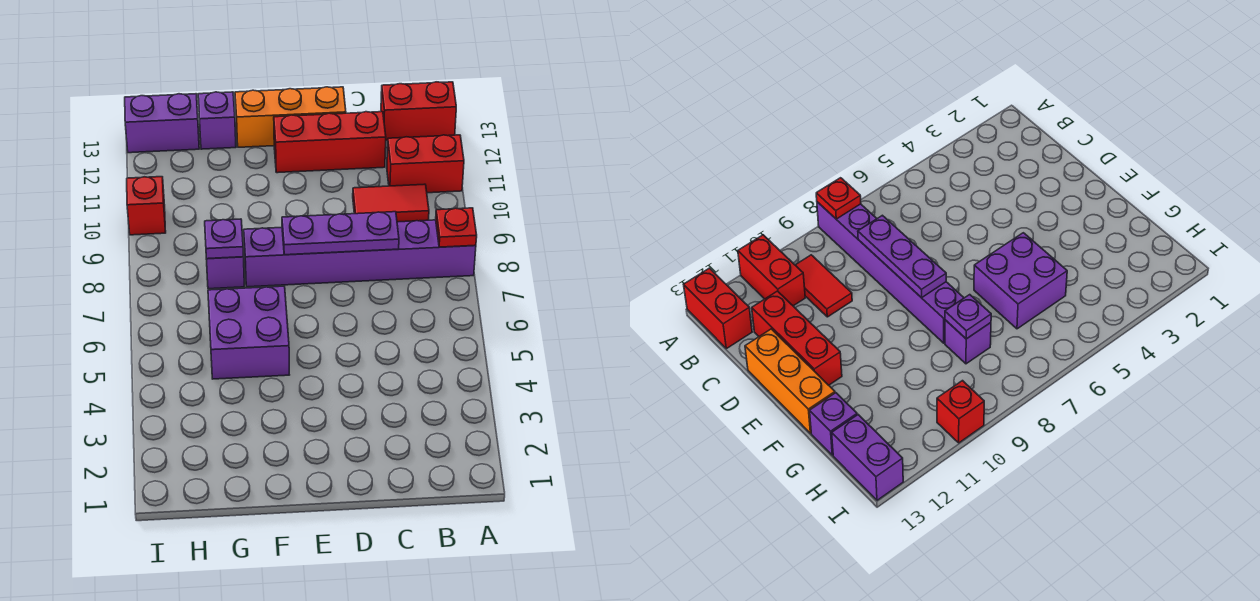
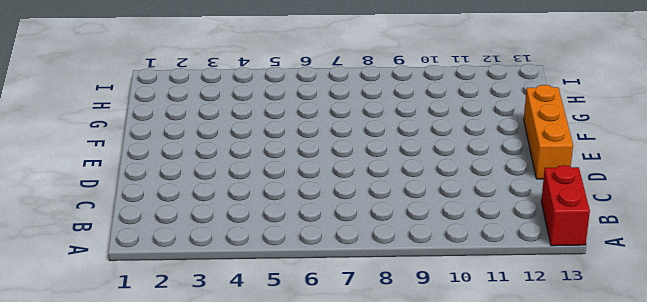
none -> purple 1x6 brick [244,220,476,287]
none -> red 1x2 brick [387,135,464,193]
none -> red 1x2 tile [353,184,429,222]

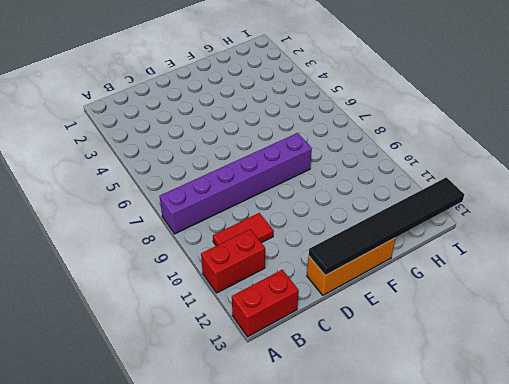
black 1x6 tile [309,177,464,275] -> none
none -> red 1x3 brick [274,112,386,173]
none -> purple 2x2 brick [208,286,289,379]
none -> purple 1x1 brick [206,257,244,289]

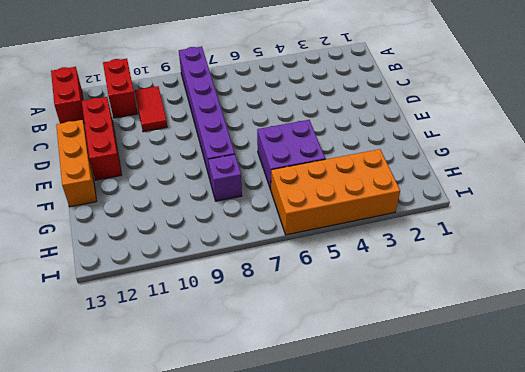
orange 2x4 brick [271,149,400,235] -> none
none -> purple 1x1 brick [198,92,236,149]
none -> purple 1x2 brick [125,94,199,153]
none -> red 1x1 brick [127,177,166,235]

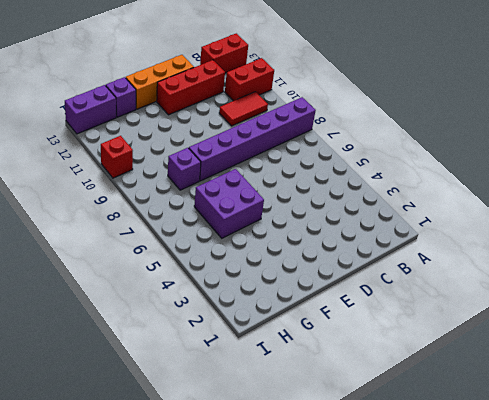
none -> red 1x1 plate [436,208,477,247]
none -> purple 1x3 plate [282,212,399,255]
none -> purple 1x1 plate [205,219,243,259]

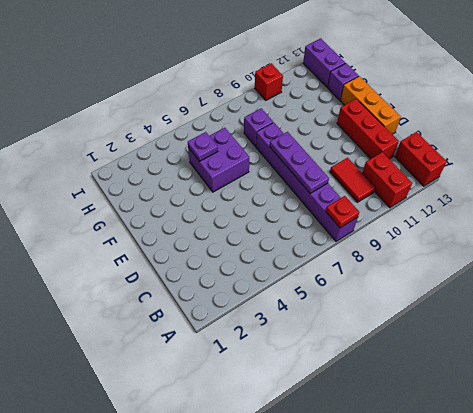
purple 1x1 plate [188,132,218,161] -> purple 1x1 plate moved to [205,219,243,259]

